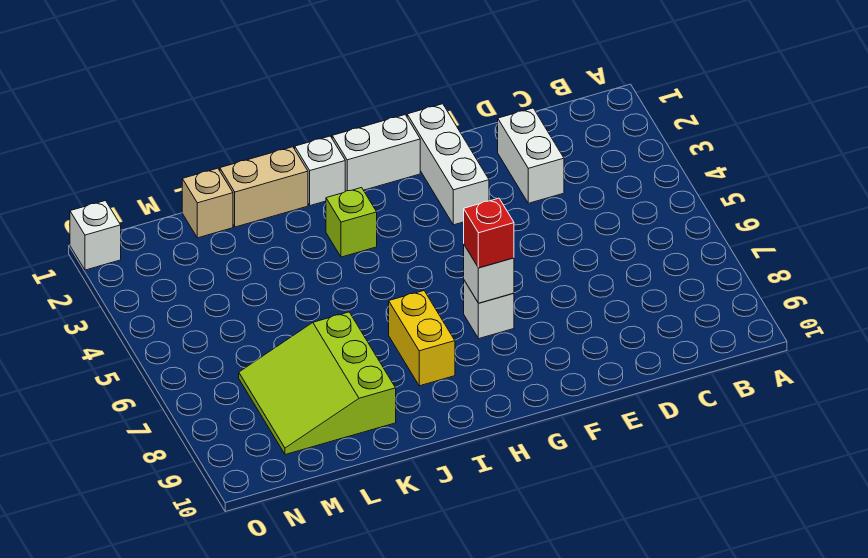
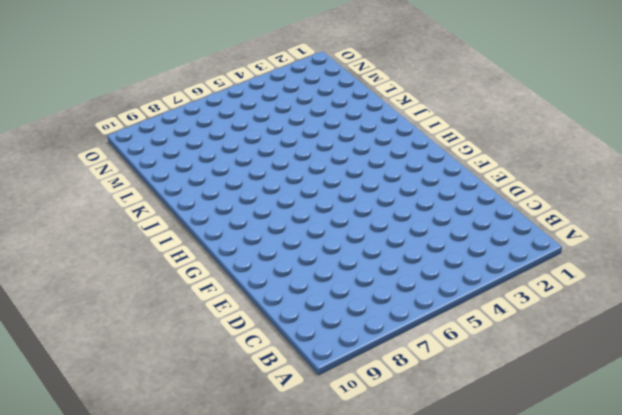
none -> white 1x2 brick [498,108,564,203]
none -> white 1x3 brick [407,104,489,225]
none -> white 1x2 brick [332,115,420,191]

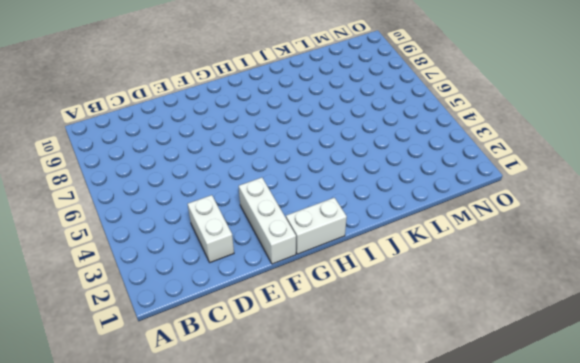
none -> white 1x1 brick [464,281,514,339]
none -> white 1x1 brick [295,136,345,206]
none -> lime 1x1 brick [326,188,377,257]

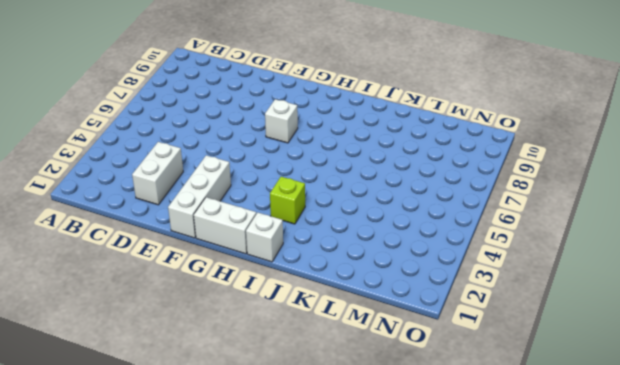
none -> yellow 1x2 brick [389,291,455,386]
none -> tan 1x2 brick [220,147,308,227]
none -> lime 3x3 slope [239,312,396,455]

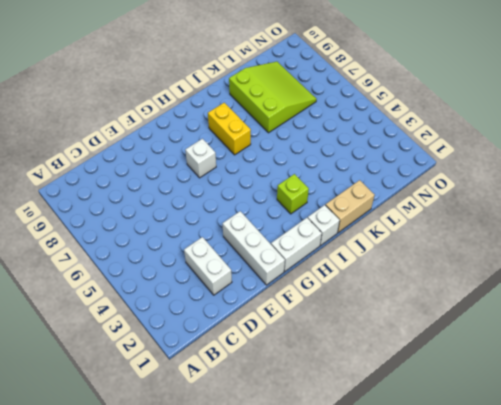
none -> tan 1x1 brick [182,168,233,238]
none -> white 1x1 brick [70,201,121,270]
none -> white 1x1 brick [464,245,514,303]

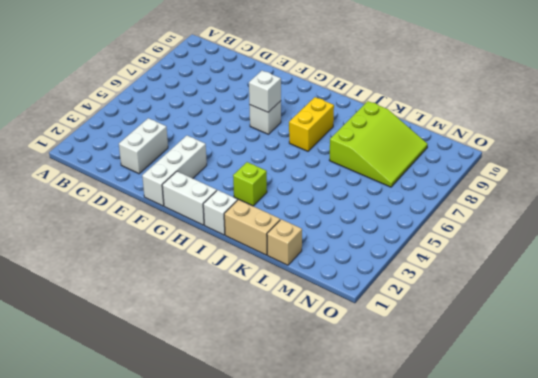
none -> white 1x1 brick [70,201,121,270]
none -> red 1x1 brick [464,198,514,268]

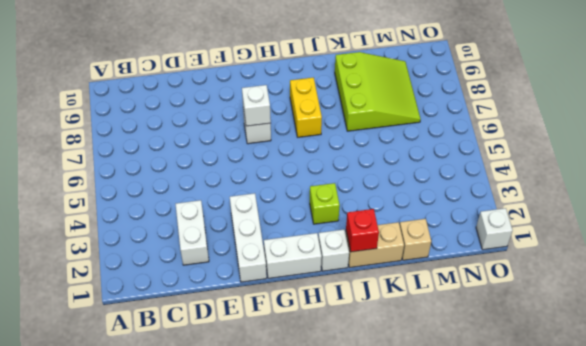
red 1x1 brick [346,209,379,252] -> red 1x1 brick moved to [464,198,514,268]

